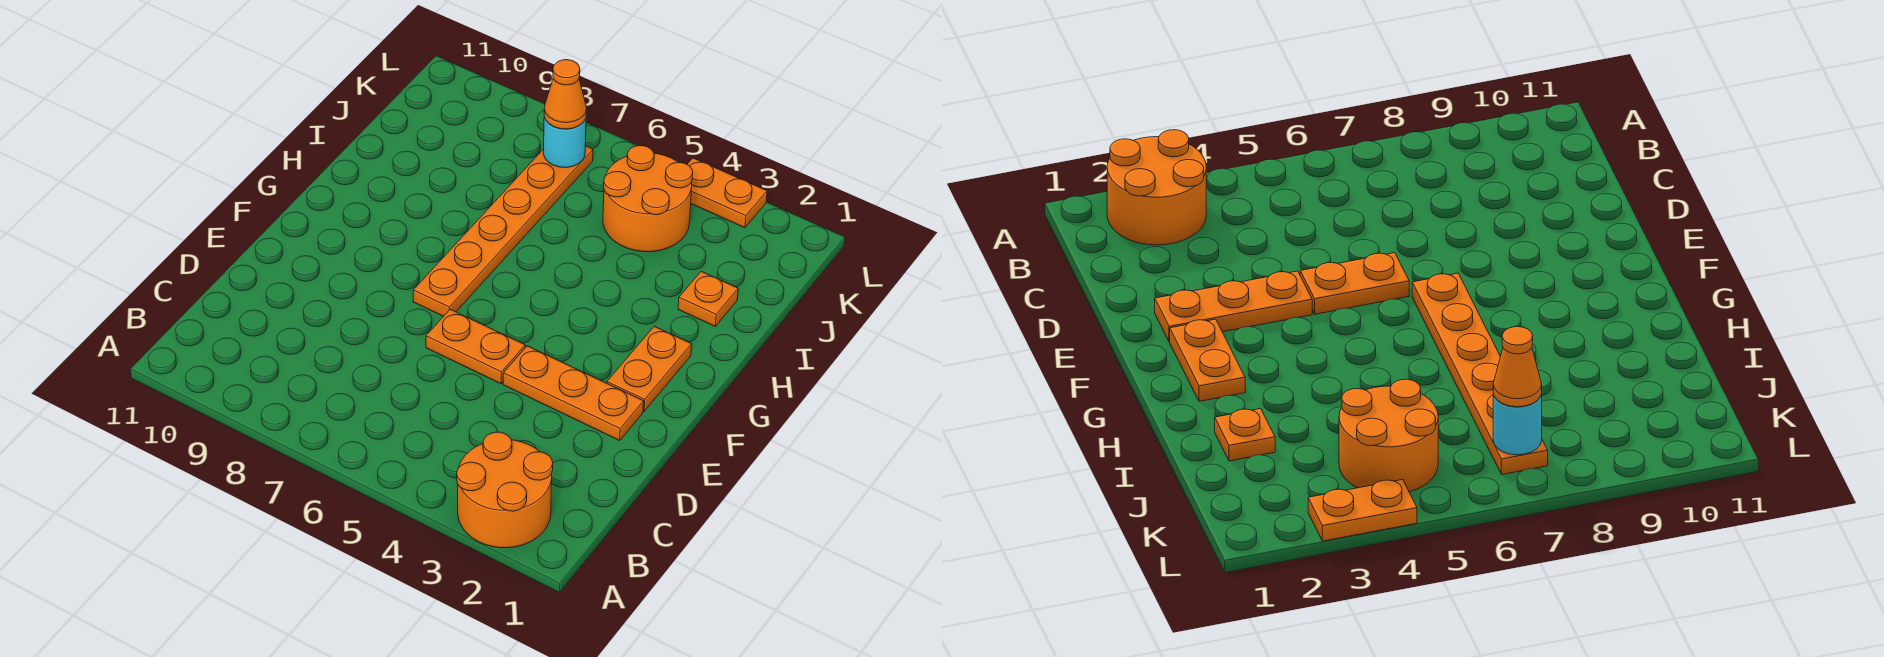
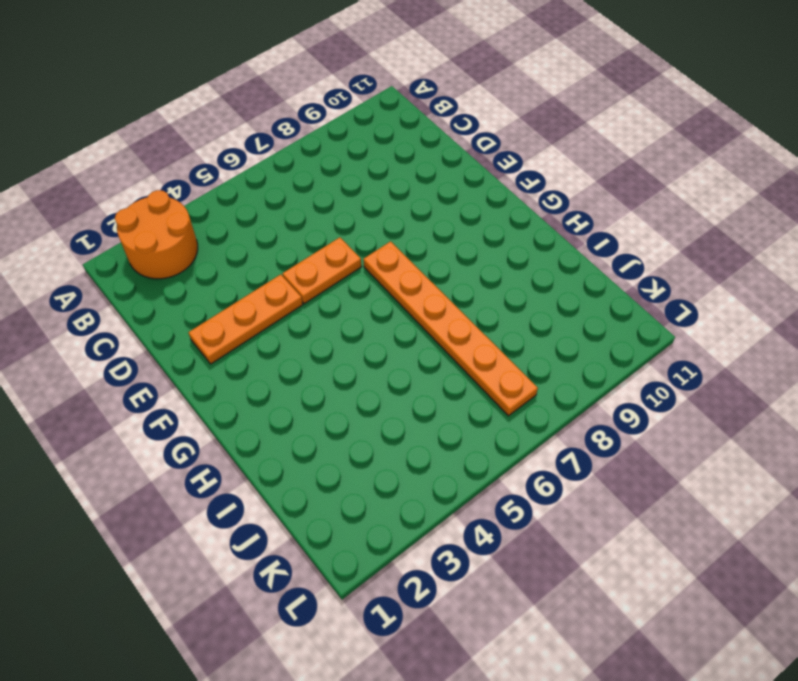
none -> orange 1x2 plate [607,326,692,411]
none -> orange 1x1 plate [678,271,738,326]

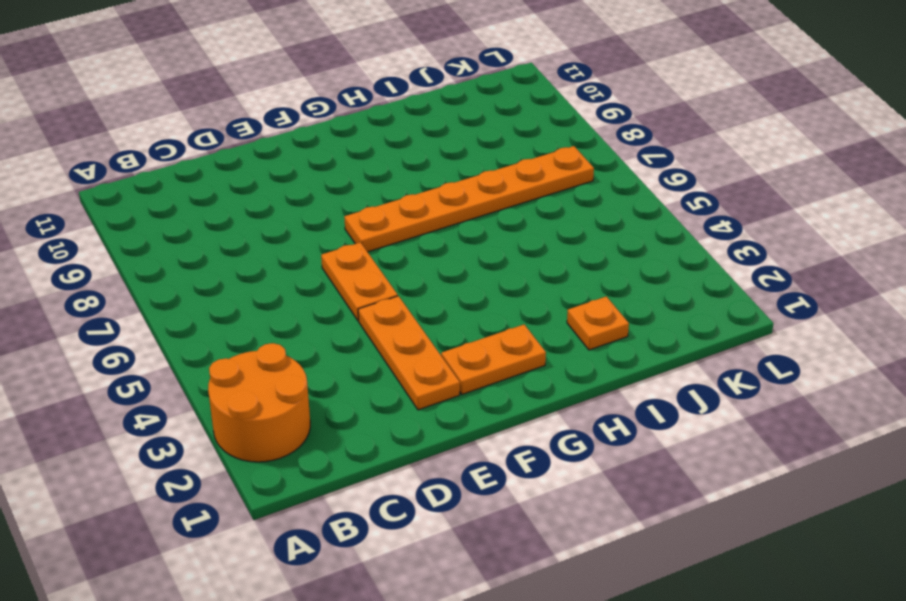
none -> orange 2x2 round brick [603,145,693,252]
none -> orange 1x2 plate [687,158,767,228]

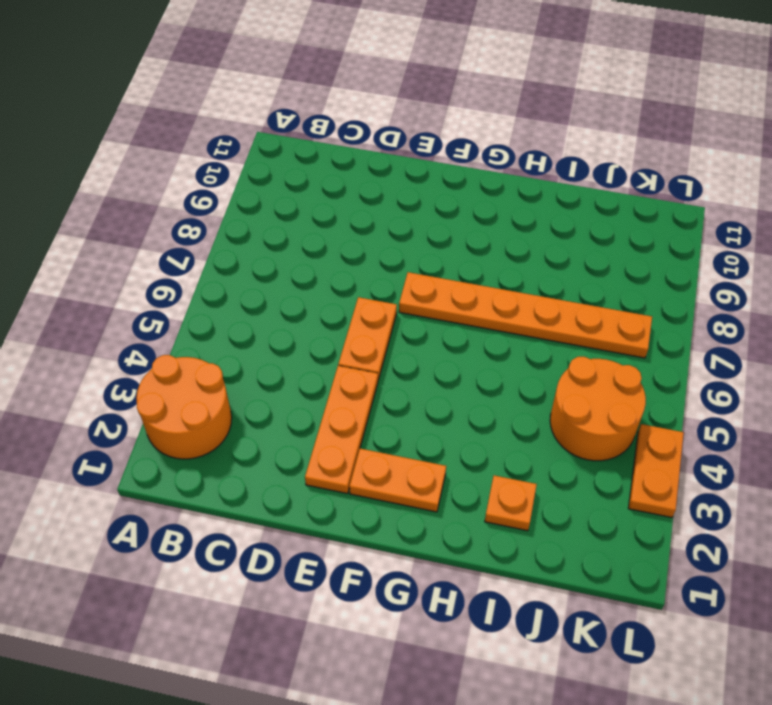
none -> cyan 1x1 round brick [543,117,586,168]
none -> orange 1x1 cone [544,60,587,129]

